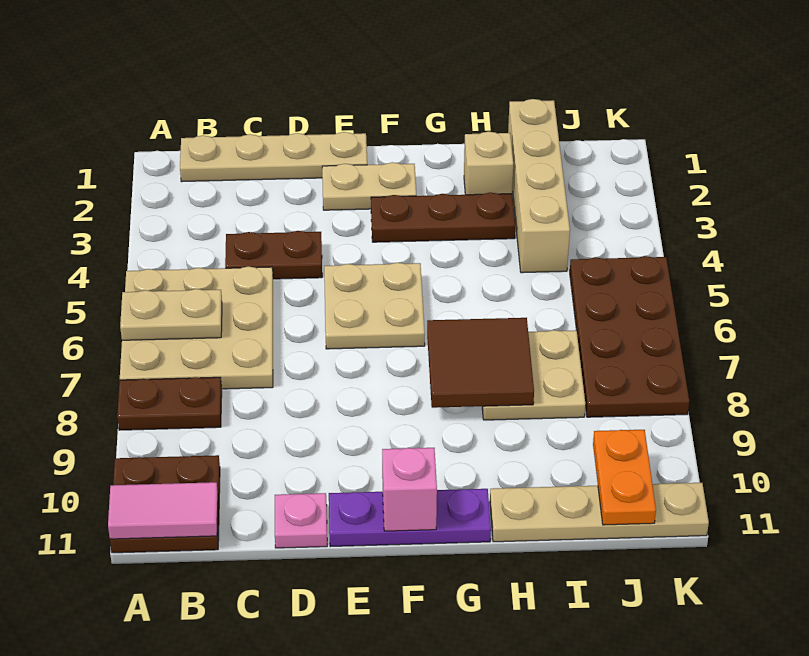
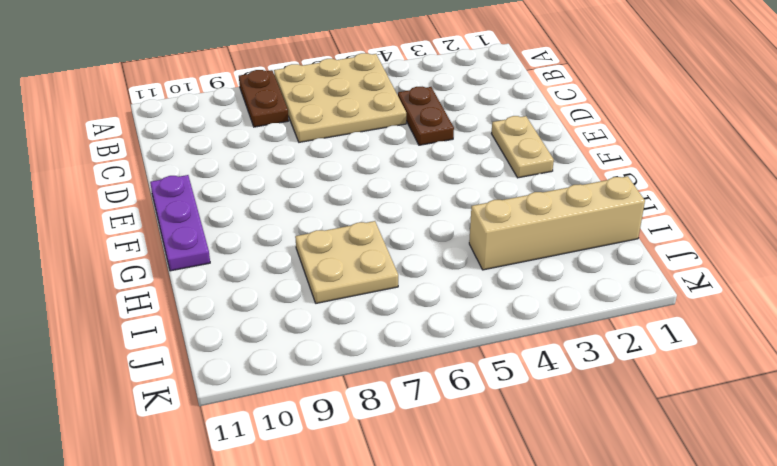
none -> brown 2x2 plate [110,455,220,553]
none -> tan 1x4 plate [180,132,367,182]
none -> pink 1x1 plate [275,493,327,548]

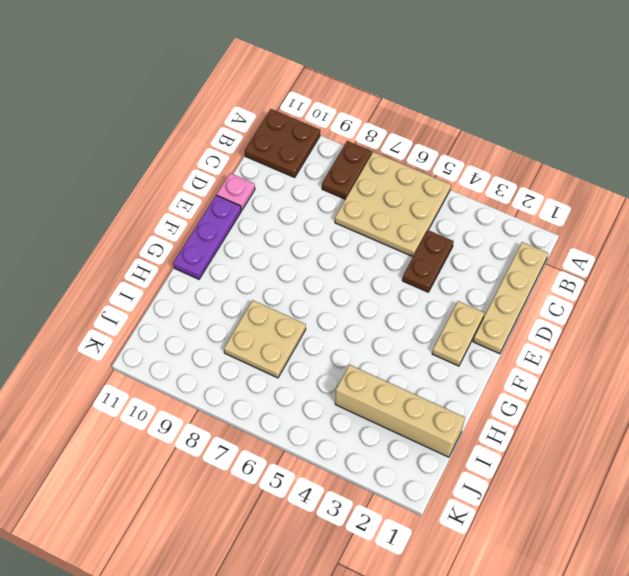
none -> tan 2x2 plate [324,263,425,349]
none -> brown 1x3 plate [371,192,515,242]
none -> tan 1x1 brick [464,131,513,195]

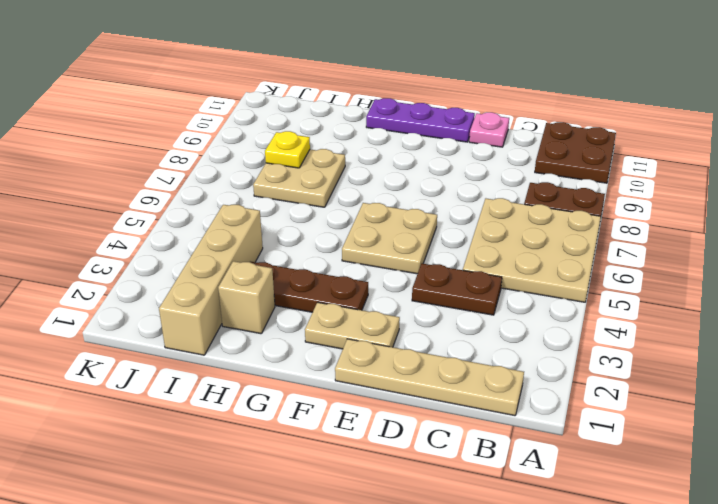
yellow 1x1 plate [265,131,310,168] -> none
none -> tan 1x4 plate [490,483,709,542]
none -> brown 2x4 plate [570,256,689,417]
none -> tan 1x2 plate [120,289,222,340]

